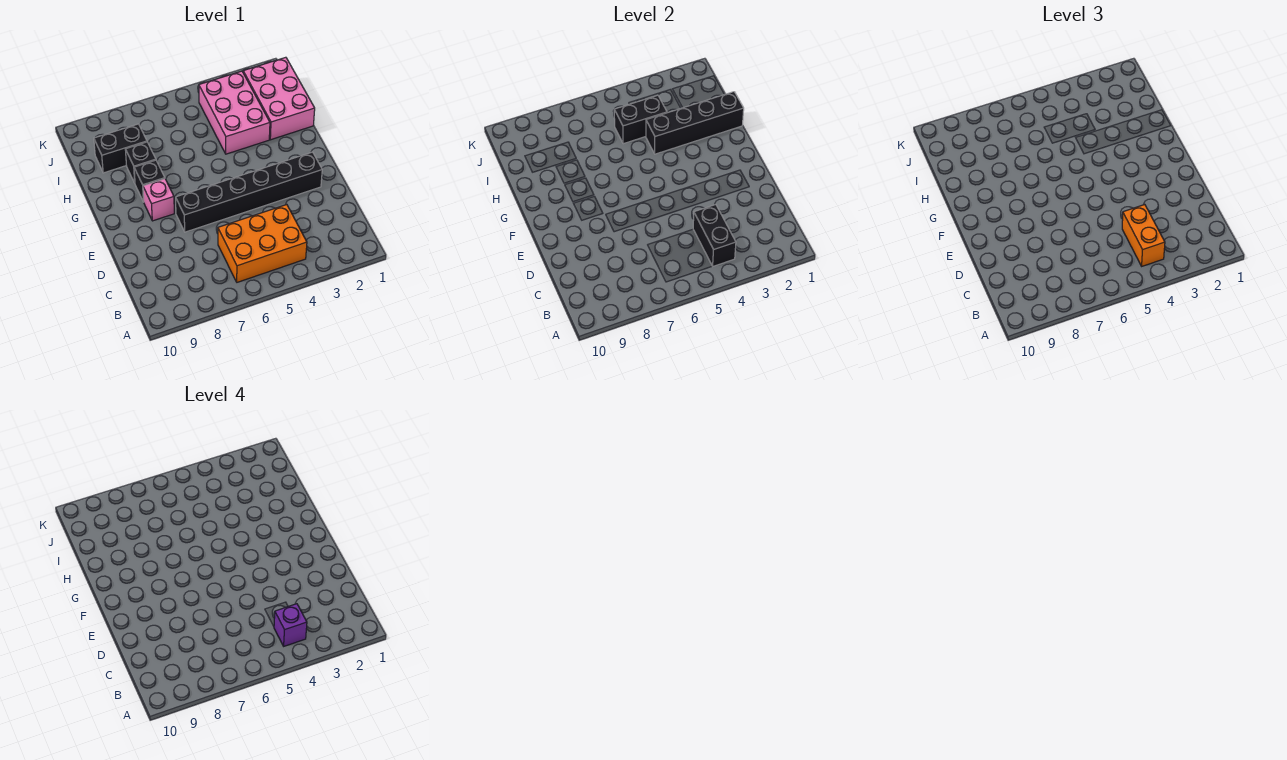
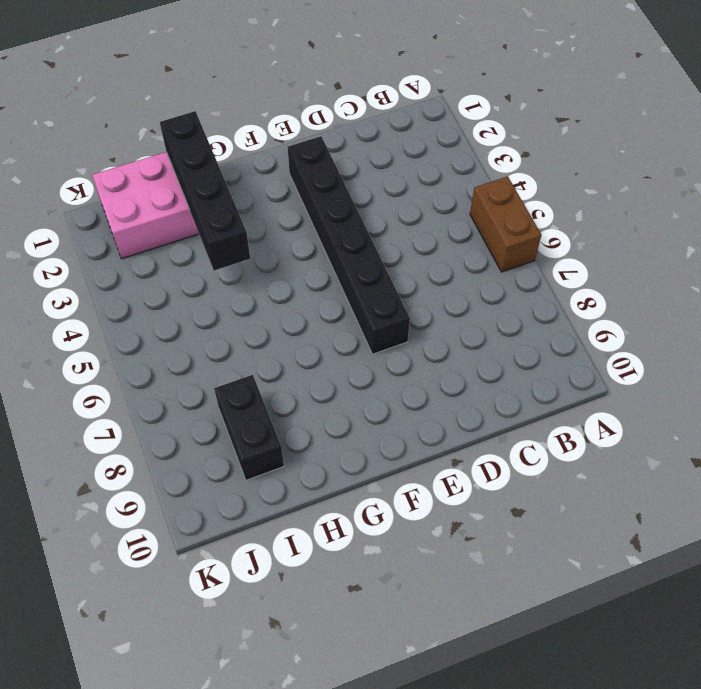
brown 1x2 brick [470,176,541,272] -> none
none -> orange 2x3 brick [218,205,307,282]
none -> pink 1x1 brick [143,179,174,221]
none -> black 1x1 brick [134,160,165,202]

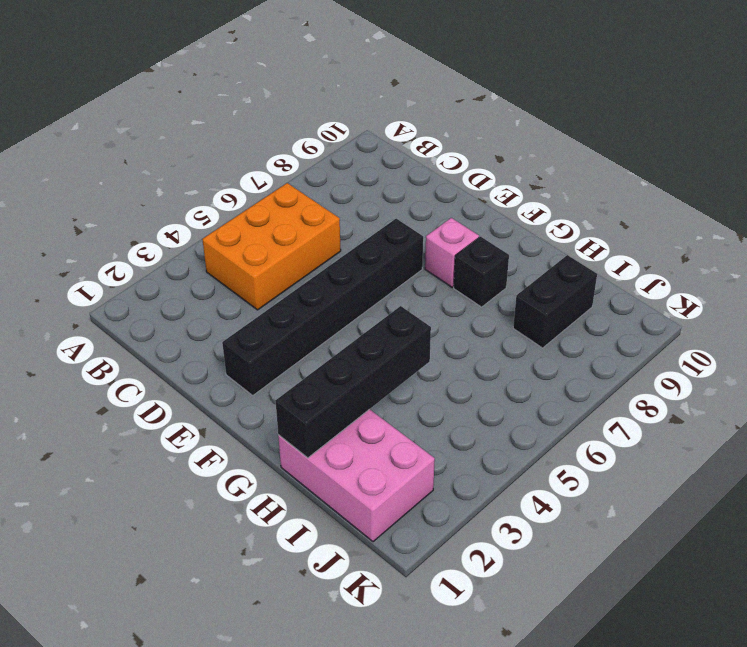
none -> pink 2x3 brick [199,71,270,154]
none -> black 1x1 brick [125,142,156,183]
none -> black 1x2 brick [693,205,736,266]

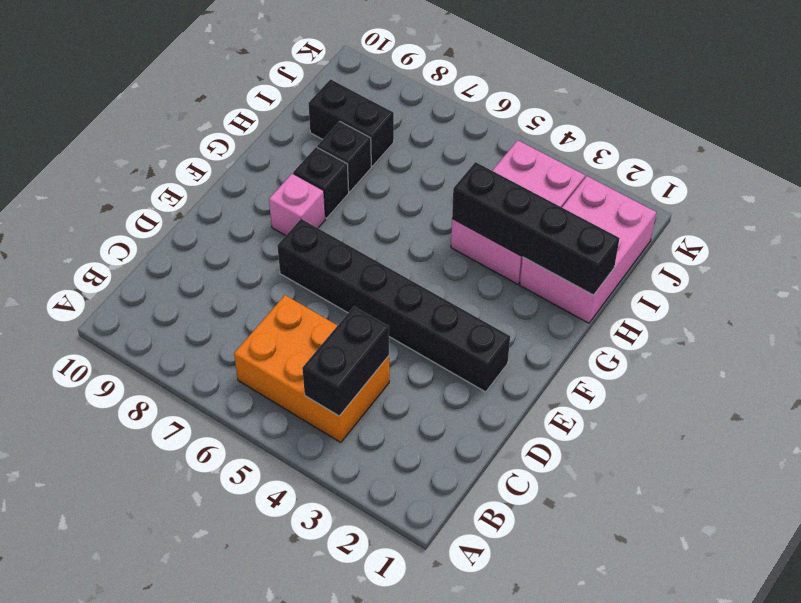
none -> black 1x2 brick [614,95,667,144]
none -> orange 1x2 brick [1122,205,1165,266]
none -> purple 1x1 brick [274,604,307,646]

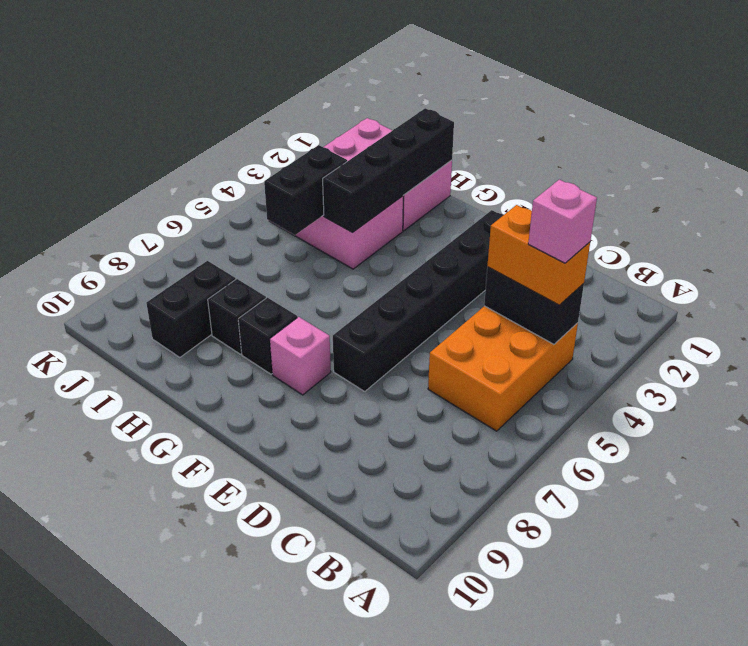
pink 1x1 brick [528,179,597,263] -> purple 1x1 brick [274,604,307,646]

